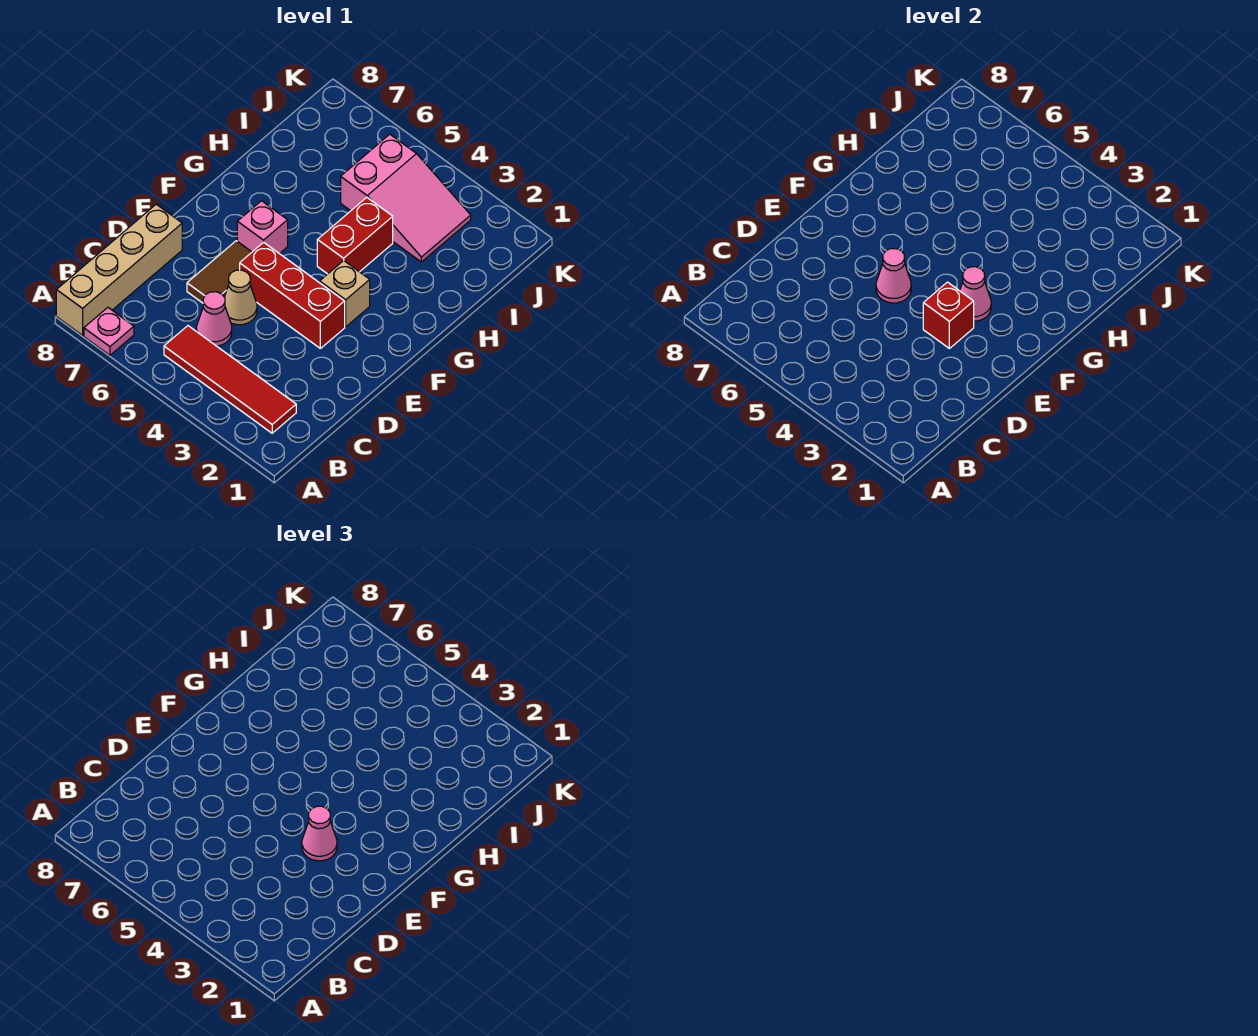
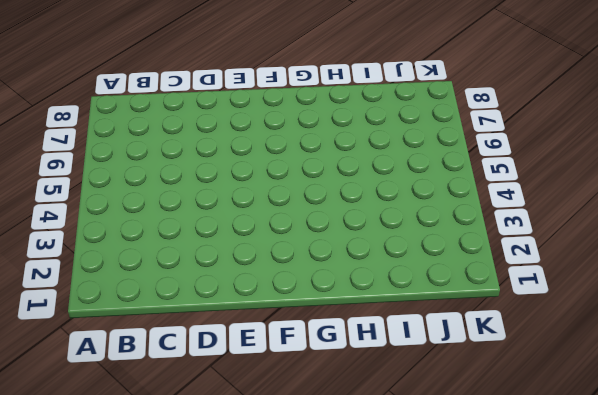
none -> pink 1x1 plate [84,308,134,355]
none -> tan 1x4 brick [56,204,182,335]
none -> red 1x4 tile [164,326,296,433]

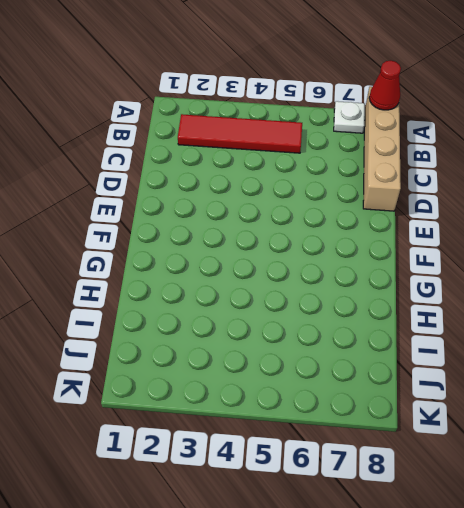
white 1x1 plate [334,101,365,133] -> pink 1x1 plate [84,308,134,355]
red 1x1 cone [369,61,401,110] -> none
none -> pink 1x1 cone [197,292,232,346]
none -> tan 1x1 cone [225,270,257,325]
none -> brown 1x2 tile [187,241,252,303]

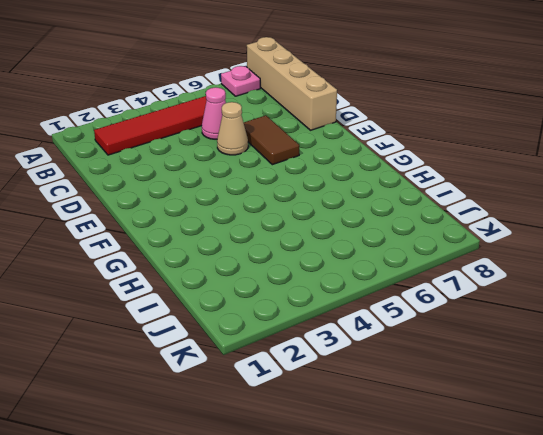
none -> red 1x3 brick [240,242,345,348]
none -> tan 1x1 brick [320,261,370,327]
none -> pink 1x1 brick [237,201,288,254]

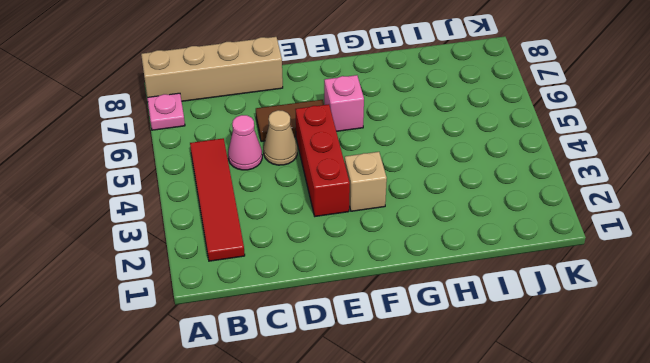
none -> red 1x2 brick [317,197,393,274]
none -> pink 2x3 slope [341,134,471,262]
none -> red 1x1 brick [923,282,974,348]

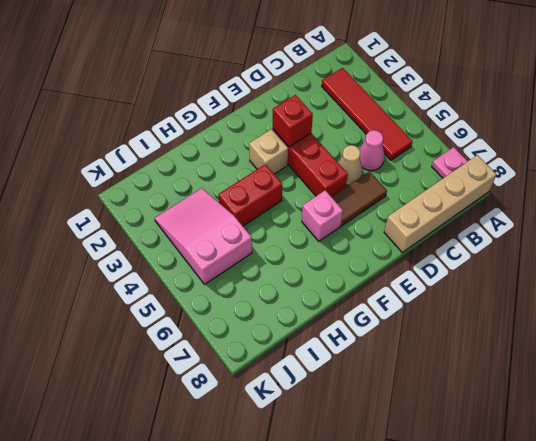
none -> pink 1x1 cone [876,249,911,303]
none -> pink 1x1 cone [960,267,991,321]
none -> pink 1x1 cone [302,806,337,861]

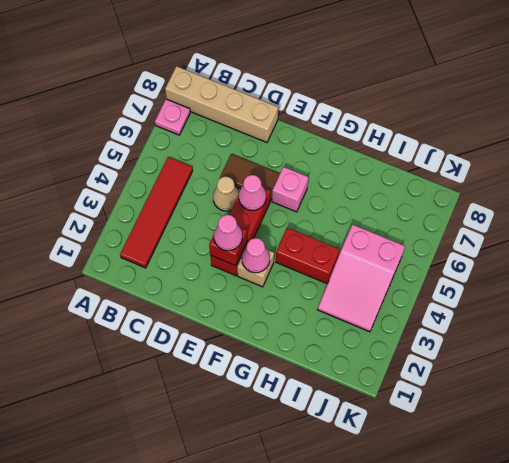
none -> pink 1x1 cone [197,292,232,346]

